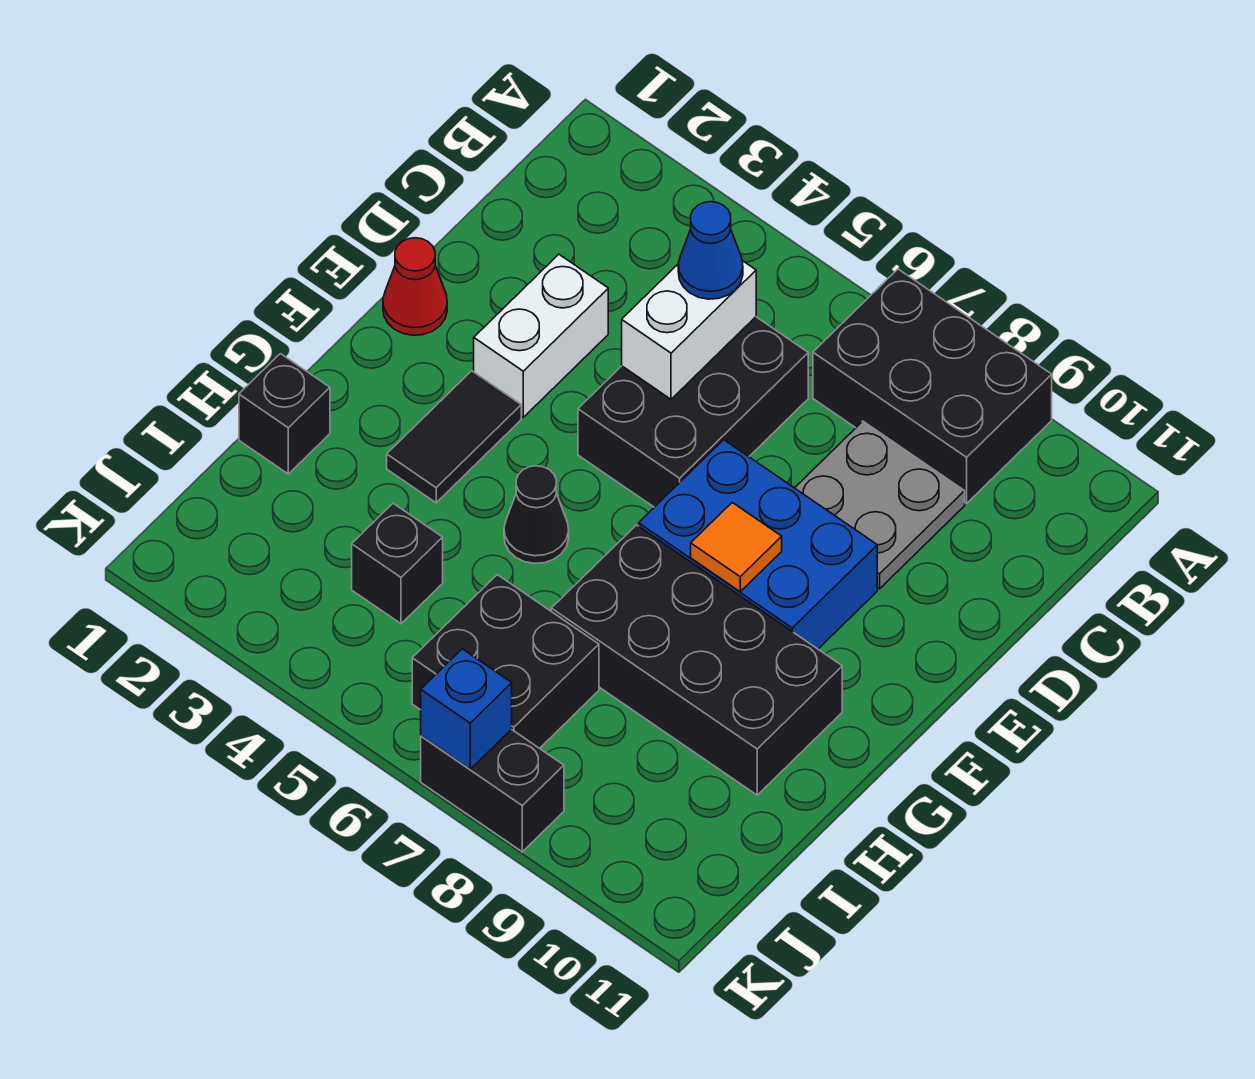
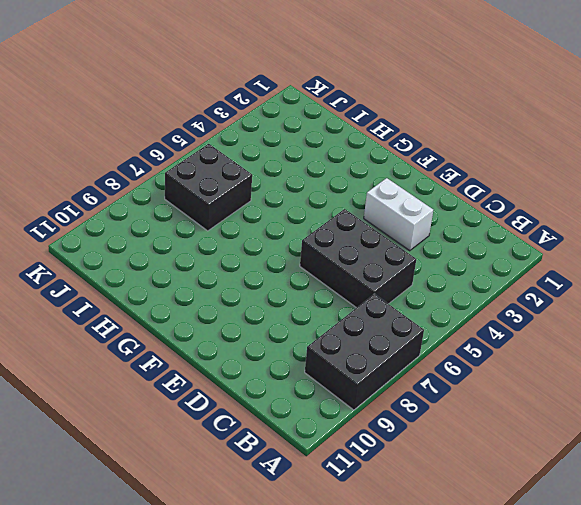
none -> grey 2x2 plate [795,421,965,589]
none -> red 1x1 cone [383,238,447,335]
none -> blue 2x3 brick [639,440,877,649]

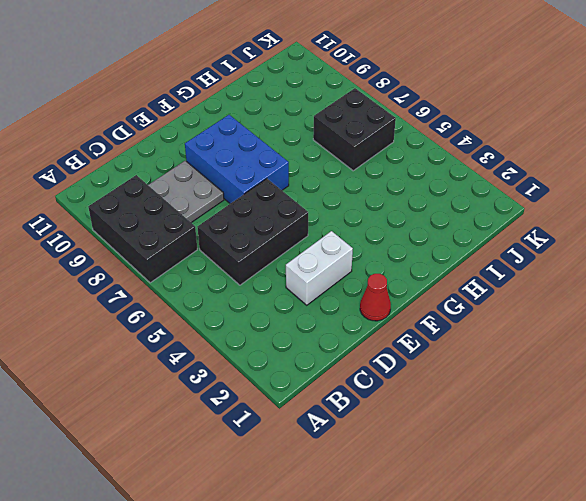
none -> black 1x2 tile [387,371,521,503]
none -> black 1x1 cone [504,466,569,563]
none -> black 2x4 brick [551,525,842,795]

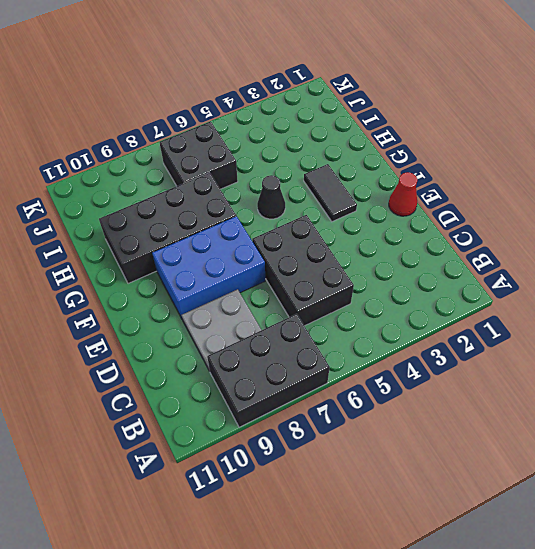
none -> white 1x2 brick [474,254,608,417]
none -> black 1x1 brick [239,354,330,474]
none -> black 1x1 brick [352,503,443,624]

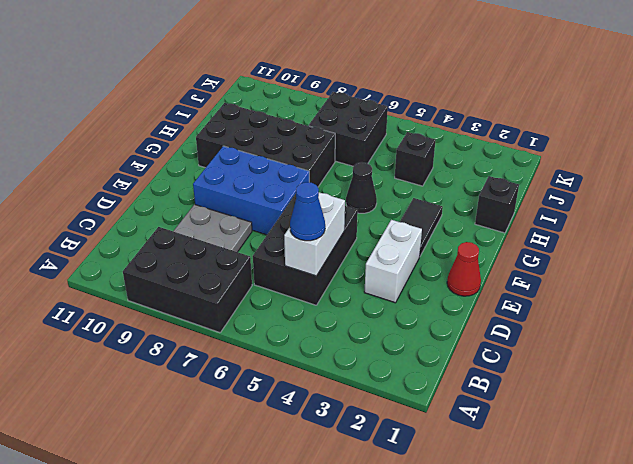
none -> black 1x2 brick [421,729,564,852]
none -> orange 1x1 tile [691,503,782,592]
none -> blue 1x1 brick [421,649,512,769]

